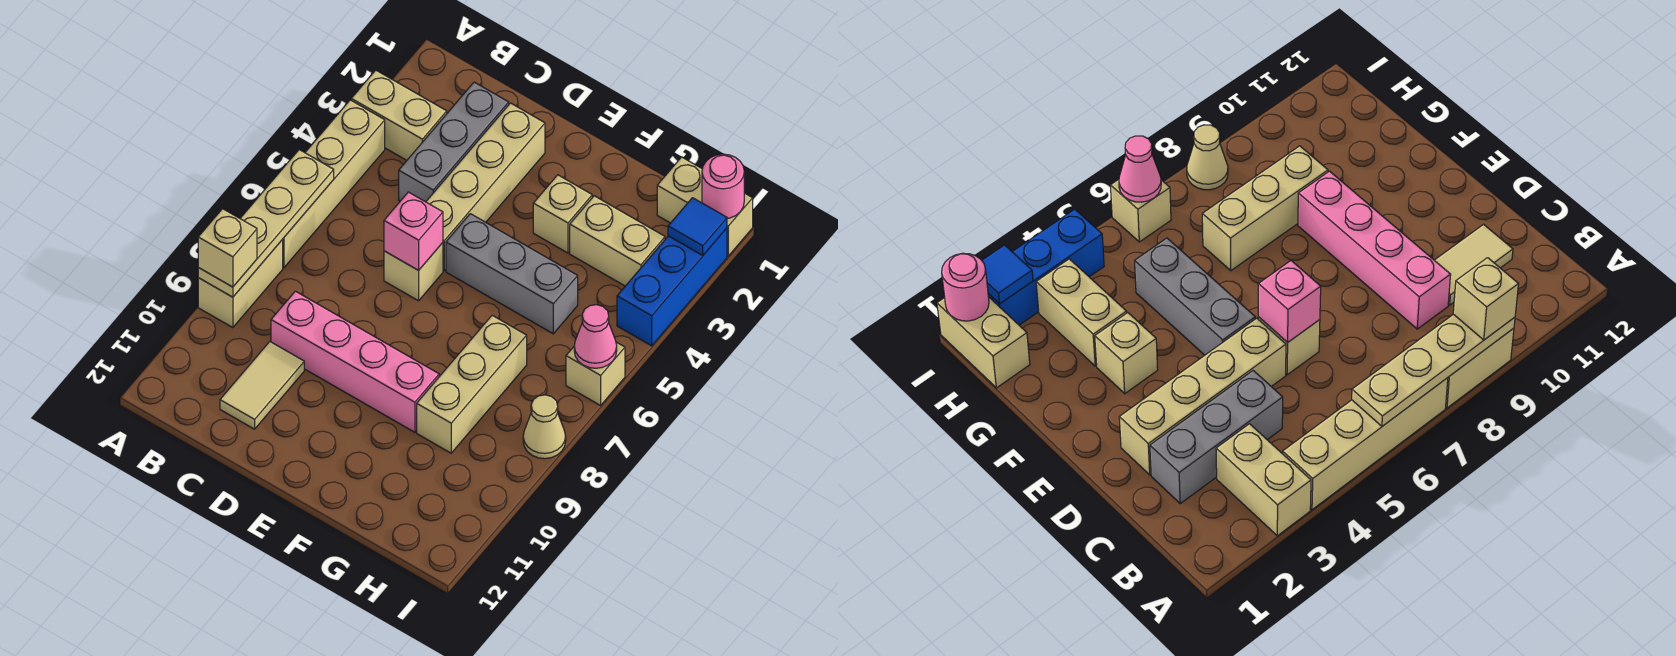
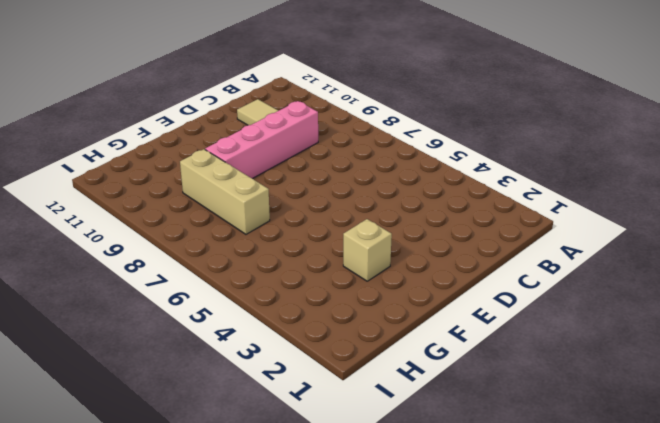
none -> tan 1x2 brick [351,70,447,160]
none -> tan 1x4 brick [282,100,385,268]
none -> tan 1x2 brick [198,240,283,328]

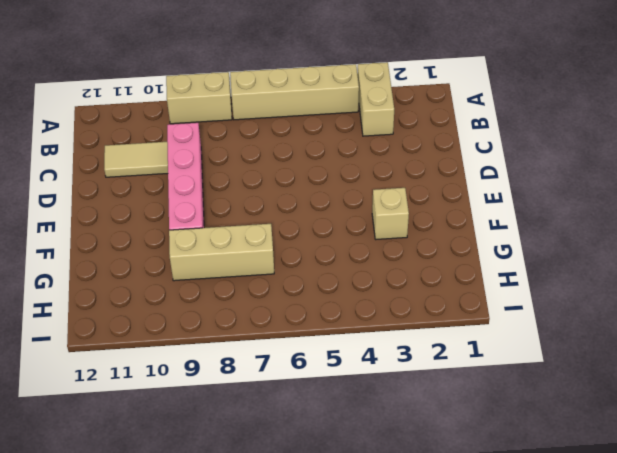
none -> grey 1x3 brick [399,82,509,202]
none -> tan 1x4 brick [426,103,545,271]
none -> tan 1x1 brick [384,243,443,301]

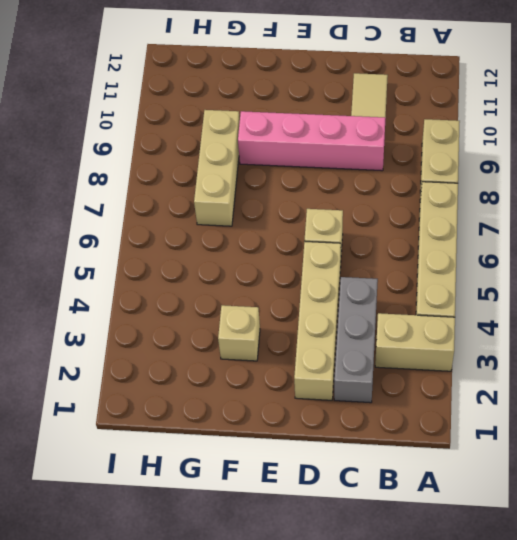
none -> grey 1x3 brick [446,214,578,334]
none -> tan 1x2 brick [570,196,665,286]
none -> tan 1x2 brick [657,157,753,256]

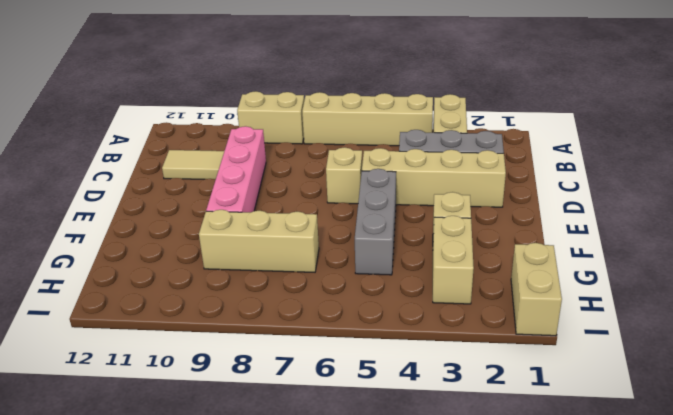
none -> blue 1x3 brick [617,228,727,346]
none -> tan 1x1 brick [566,342,625,405]
none -> tan 1x1 cone [523,395,566,459]

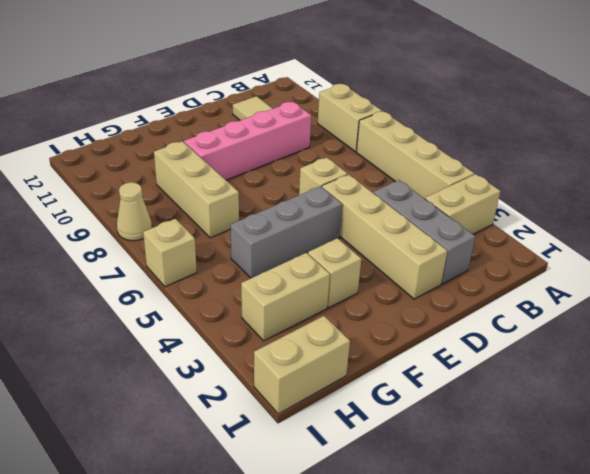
none -> blue 1x3 brick [617,228,727,346]
none -> tan 1x4 plate [198,150,334,297]
none -> pink 1x1 brick [384,192,443,270]

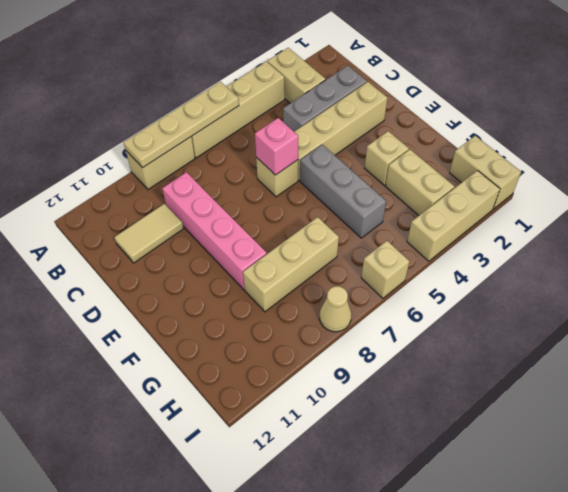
tan 1x3 brick [407,171,500,261] -> blue 1x3 brick [617,228,727,346]
none -> pink 1x1 round brick [702,154,744,218]
none -> blue 1x1 tile [668,198,727,255]
none -> pink 1x1 cone [574,305,617,368]

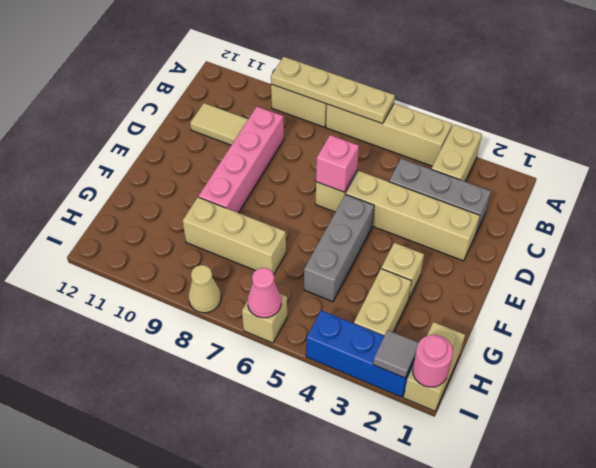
grey 1x1 tile [373,330,418,378] -> blue 1x1 tile [668,198,727,255]
none -> tan 1x1 brick [198,209,257,287]

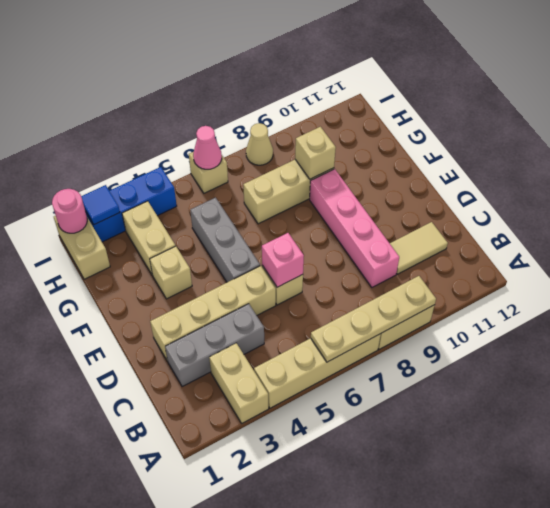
tan 1x1 brick [295,127,336,179] -> tan 1x1 brick moved to [198,209,257,287]

